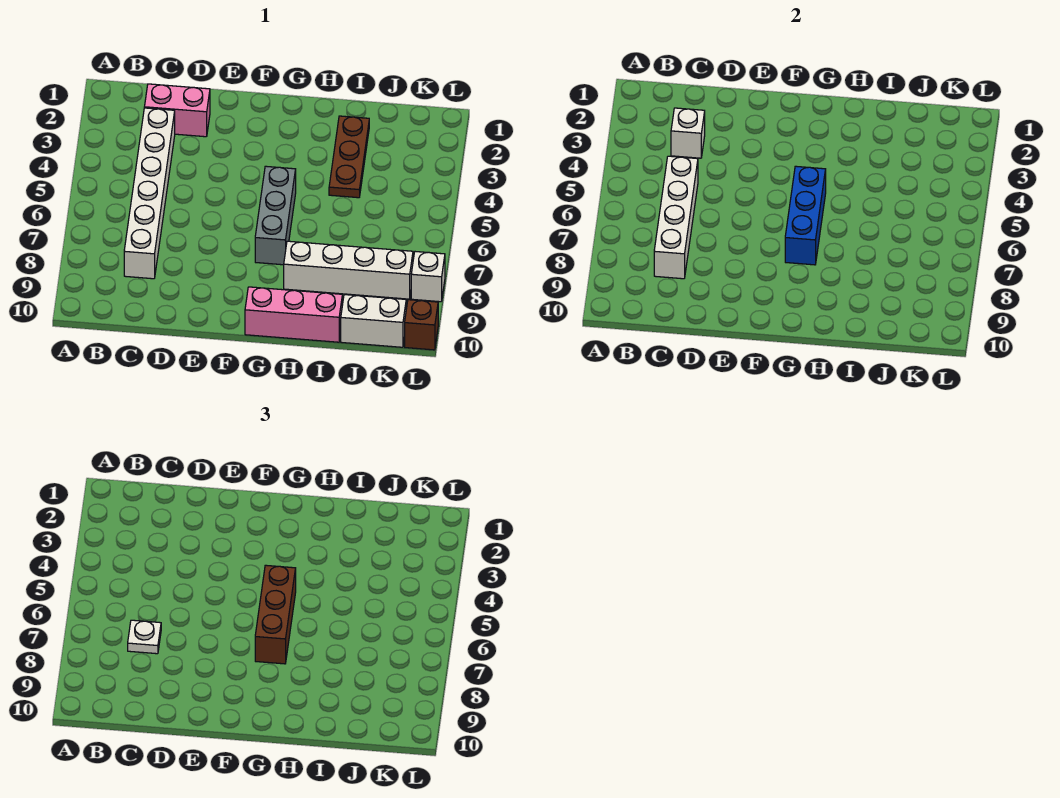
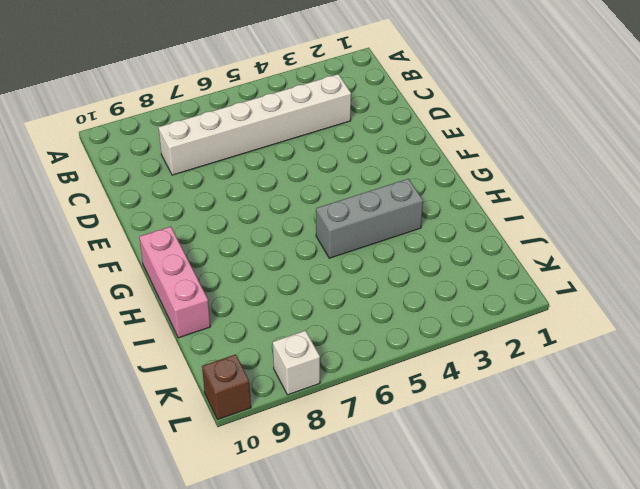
grey 1x3 brick [316,179,423,258] -> grey 1x3 brick moved to [255,166,296,265]
none -> pink 1x2 brick [144,84,210,137]
none -> white 1x4 brick [284,241,413,299]
none -> brown 1x3 plate [329,116,369,198]

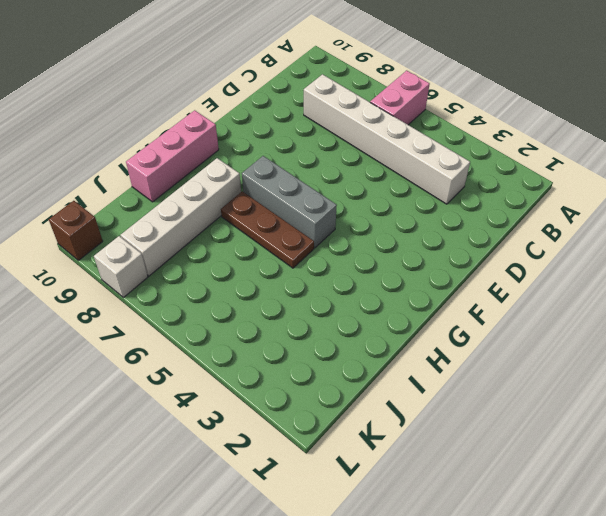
pink 1x2 brick [370,71,430,125] -> pink 1x2 brick moved to [144,84,210,137]
brown 1x3 plate [221,191,314,268] -> brown 1x3 plate moved to [329,116,369,198]
none -> white 1x2 brick [341,295,406,347]
none -> white 1x1 brick [671,108,705,158]
none -> white 1x4 brick [654,156,698,279]

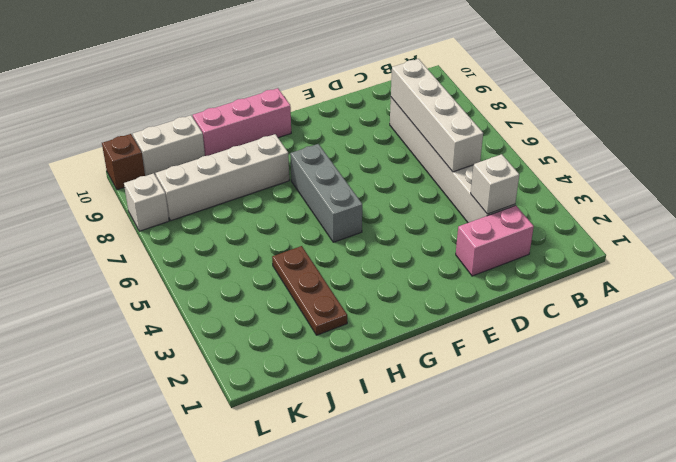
none -> blue 1x3 brick [785,166,826,265]
none -> white 1x1 plate [128,620,161,654]
none -> brown 1x3 brick [255,565,296,664]

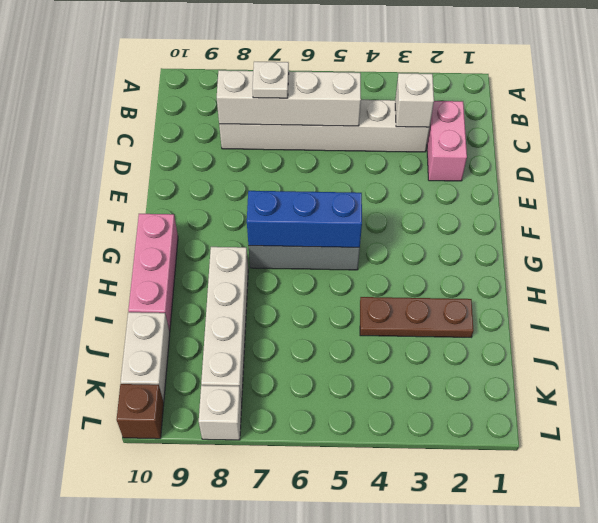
none -> brown 1x3 brick [255,565,296,664]

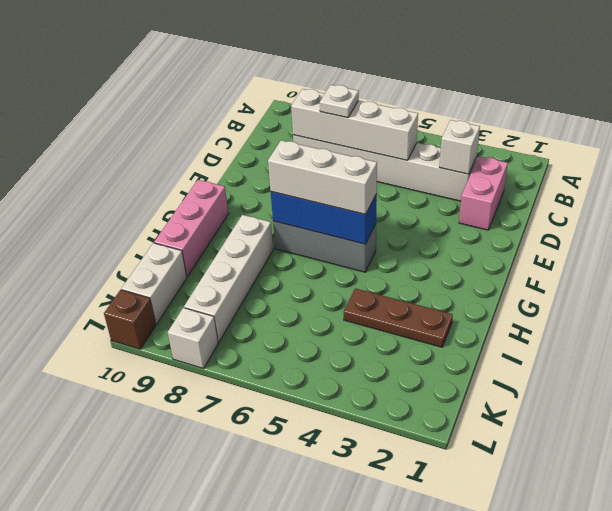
white 1x3 brick [268,140,377,214] -> brown 1x3 brick [255,565,296,664]

